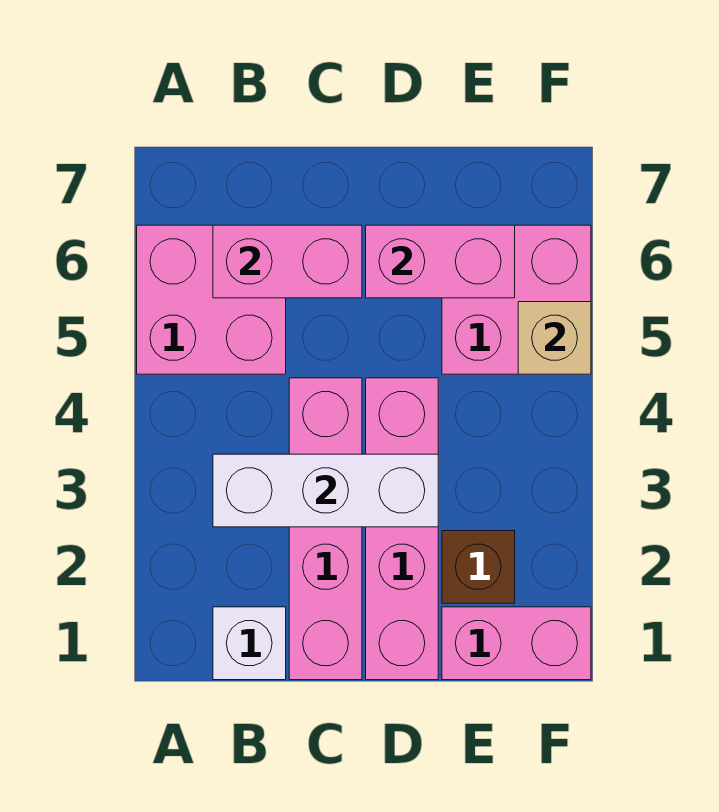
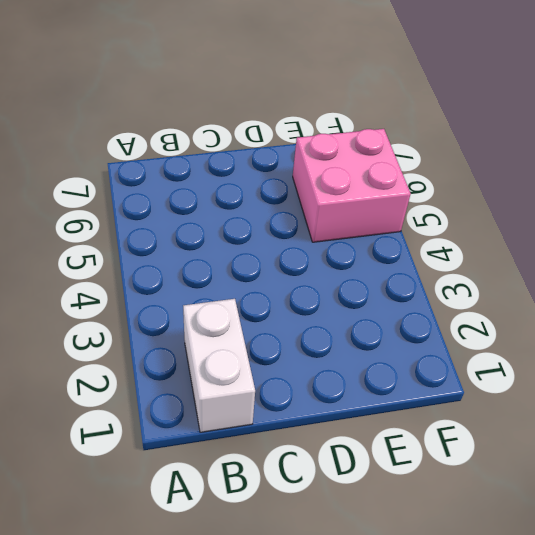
white 1x2 brick [183,299,255,432] -> white 1x1 brick [213,607,286,680]
none -> pink 2x2 brick [137,225,286,374]
none -> pink 1x4 brick [289,378,362,680]

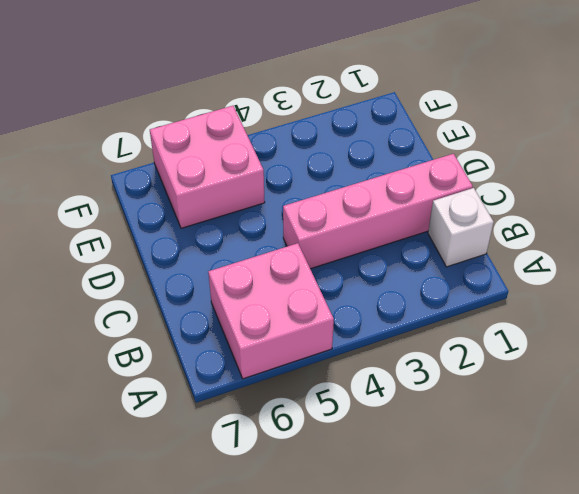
none -> pink 1x4 brick [366,378,438,680]
none -> pink 1x2 brick [442,607,591,680]

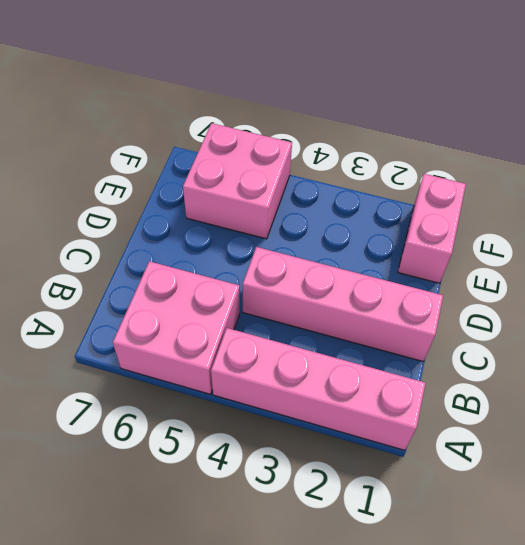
pink 1x4 brick [211,328,426,450] -> pink 1x4 brick moved to [366,378,438,680]
none -> white 1x1 brick [213,607,286,680]
none -> brown 1x1 brick [442,531,515,603]

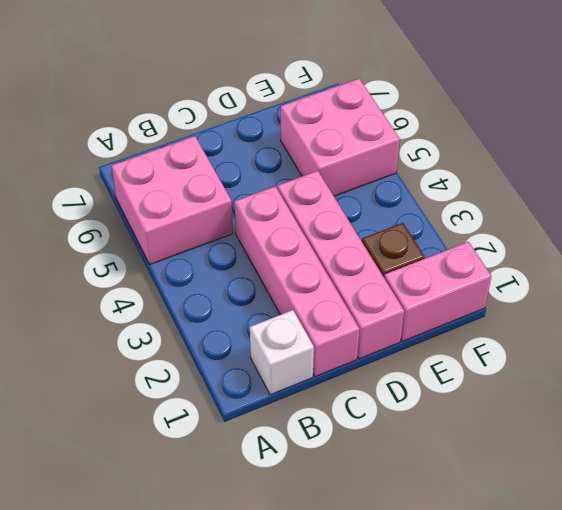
none -> white 1x3 brick [213,454,438,527]
none -> pink 1x2 brick [213,225,362,298]

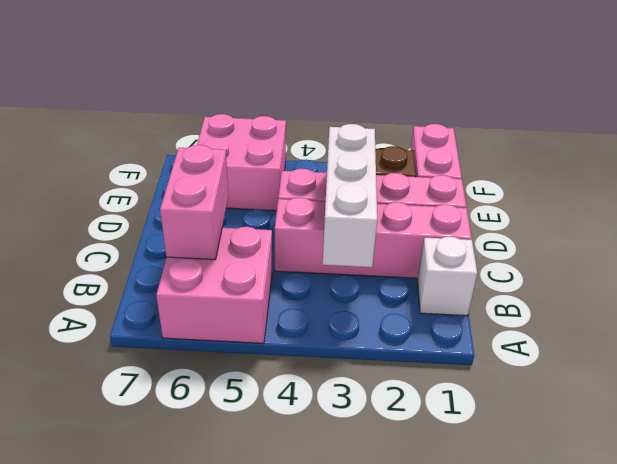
none -> pink 1x2 brick [366,225,515,298]
none -> tan 1x1 brick [518,302,591,374]

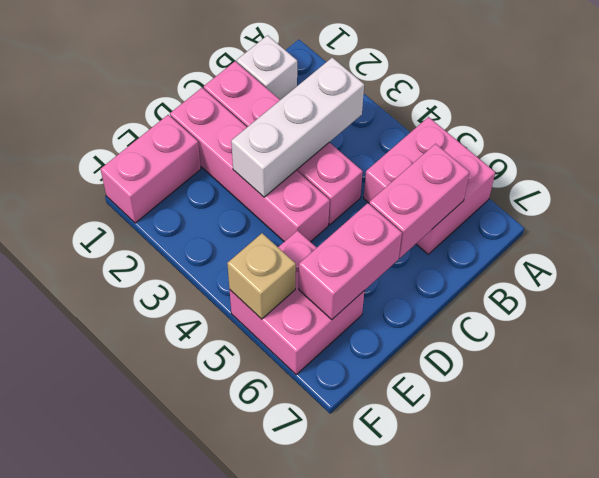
none -> brown 1x1 brick [442,531,515,603]

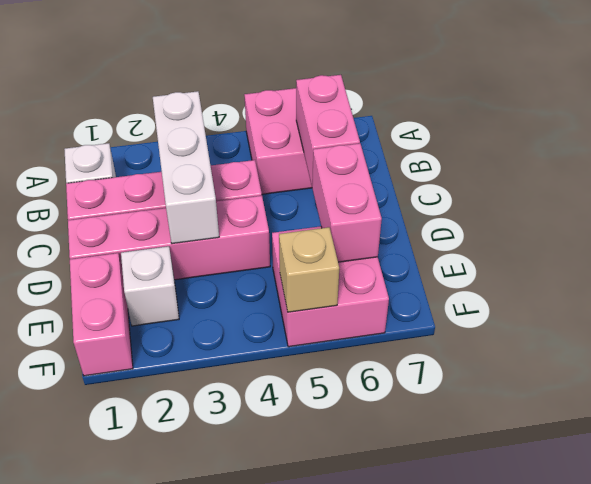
white 1x1 brick [121,246,179,326] -> brown 1x1 brick [442,531,515,603]

